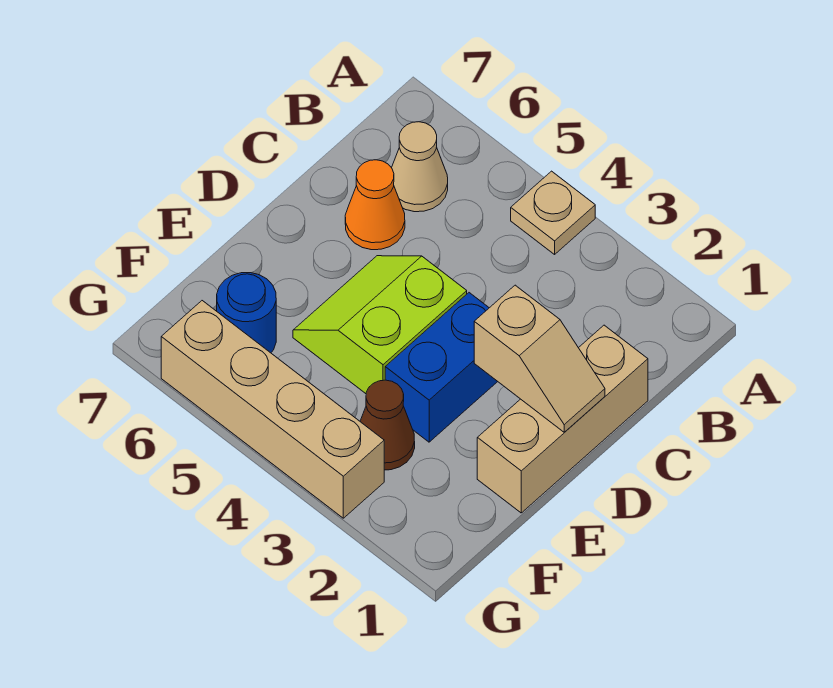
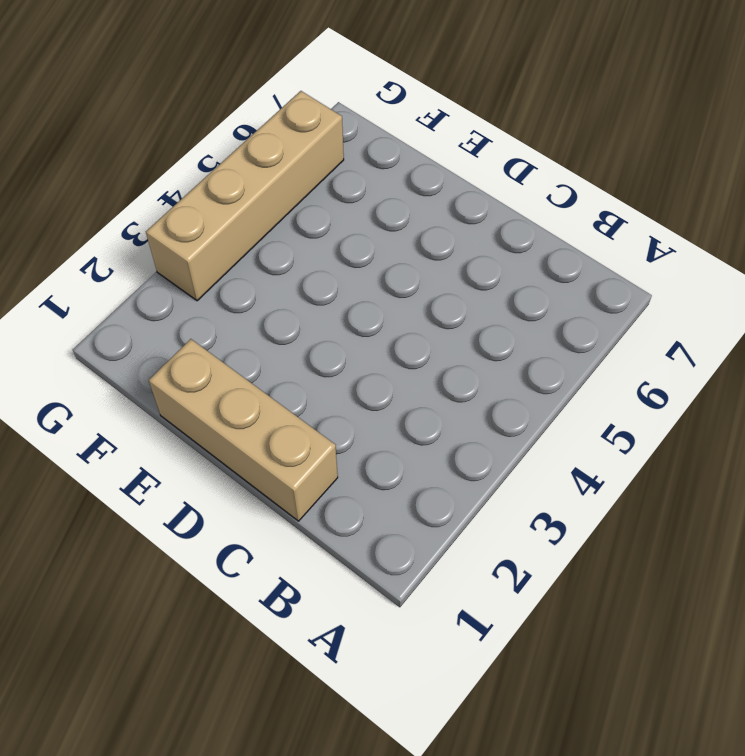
none -> tan 1x1 plate [511,171,595,254]
none -> tan 1x1 cone [391,122,448,212]

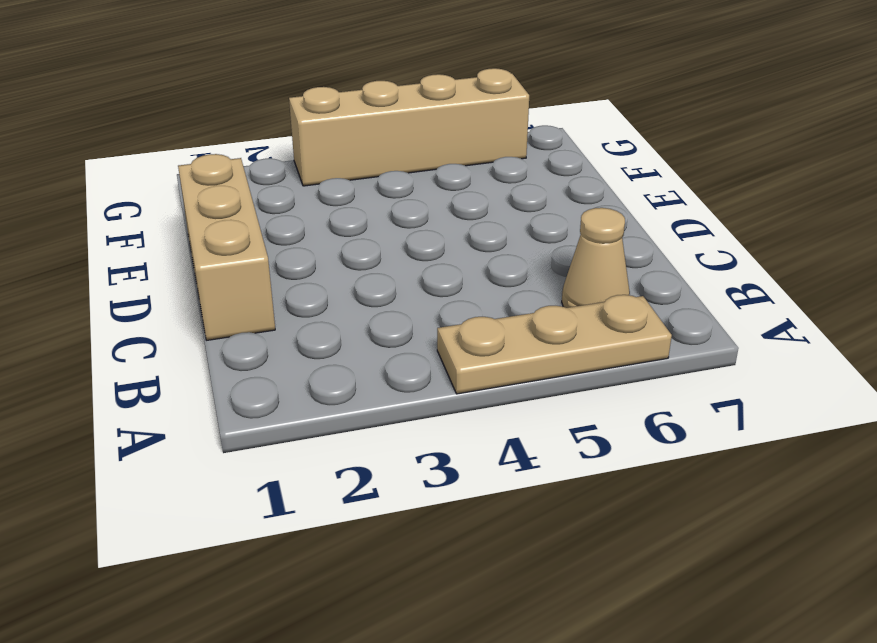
tan 1x3 plate [437,295,672,394] -> tan 1x1 plate [511,171,595,254]
none -> orange 1x1 cone [345,160,405,250]
none -> blue 1x2 brick [385,293,498,442]

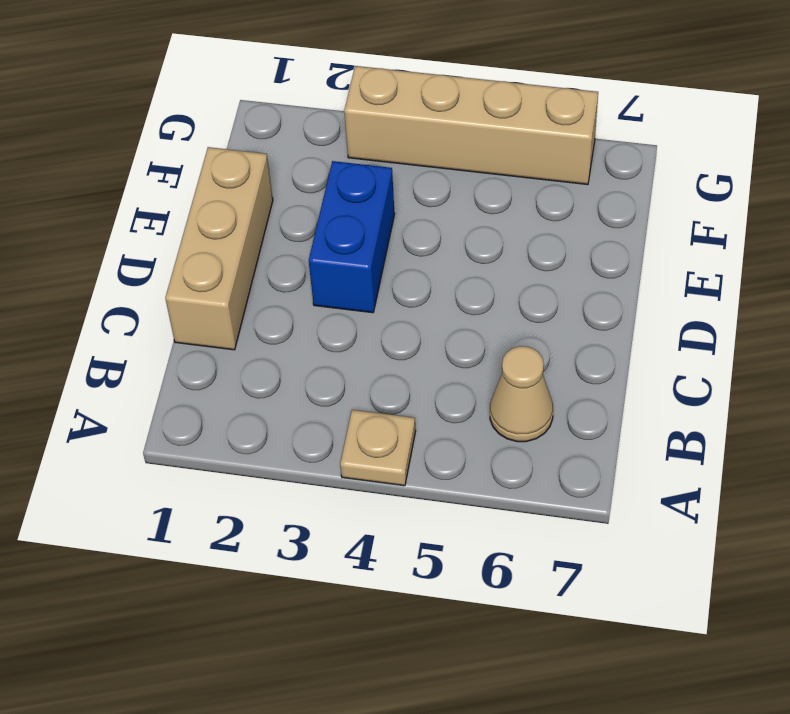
none -> orange 1x1 cone [345,160,405,250]
none -> lime 2x2 slope [293,256,467,394]

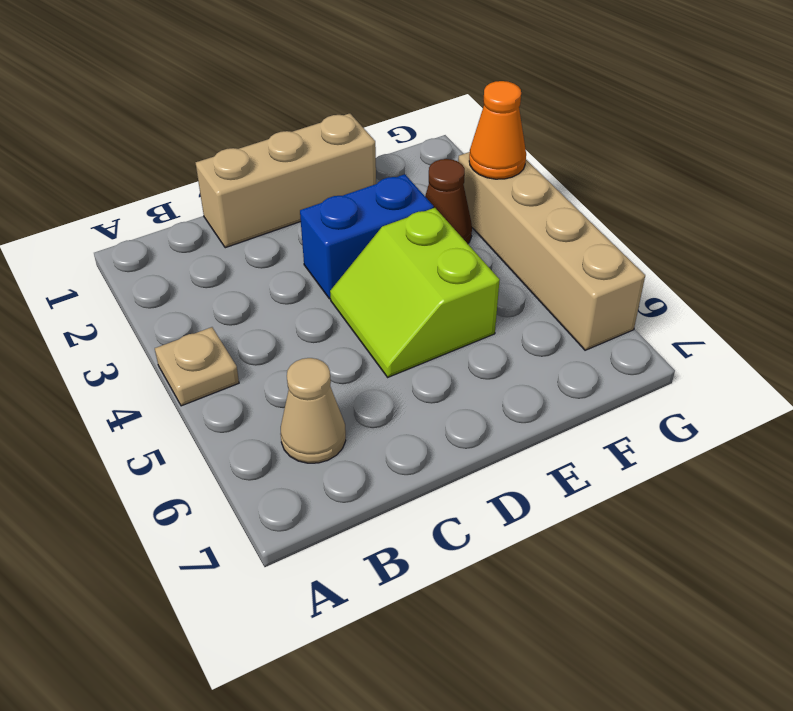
lime 2x2 slope [330,208,500,377] -> lime 2x2 slope turned to [293,256,467,394]
orange 1x1 cone [469,81,526,179] -> orange 1x1 cone moved to [345,160,405,250]
none -> blue 1x1 round brick [217,273,276,353]
none -> tan 1x2 slope [474,285,605,432]

